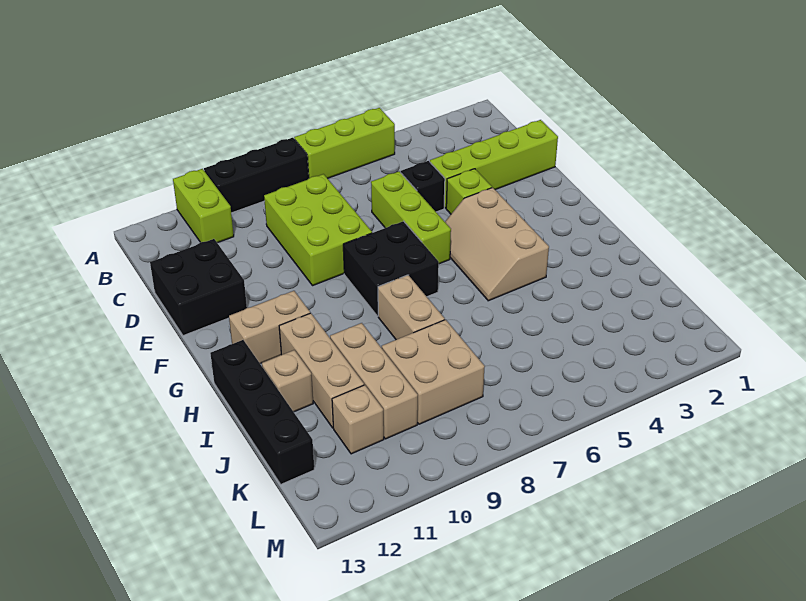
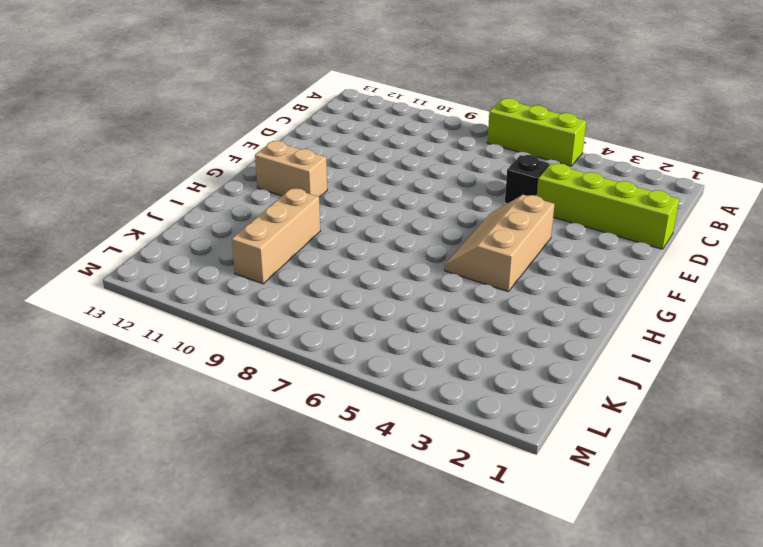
none -> black 1x3 brick [204,138,309,213]
none -> lime 1x2 brick [173,169,234,243]
none -> lime 2x3 brick [264,174,372,286]

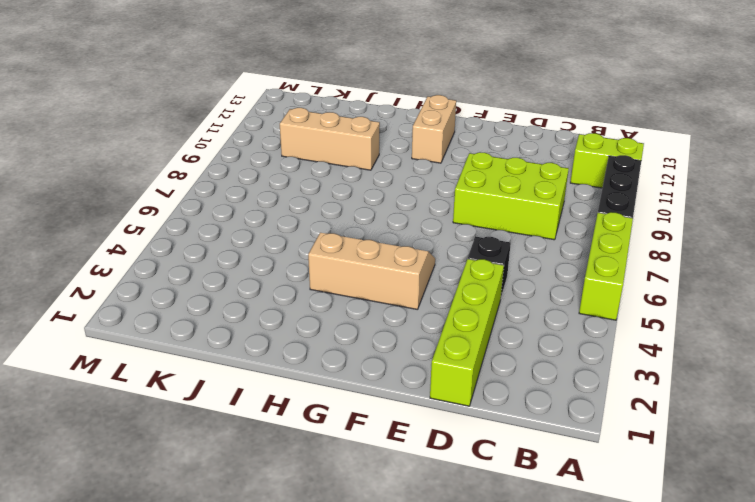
none -> lime 1x3 brick [371,171,451,264]
none -> black 2x2 brick [150,239,247,336]
none -> lime 1x1 brick [446,169,492,214]

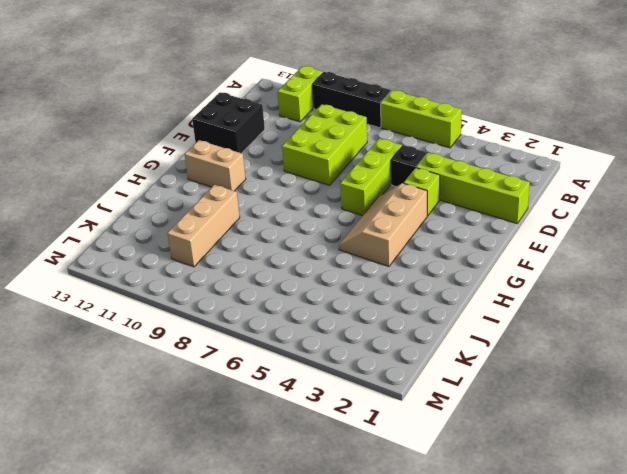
none -> black 2x2 brick [343,221,439,316]
none -> tan 1x2 brick [378,275,445,340]
none -> tan 1x3 brick [279,313,364,428]

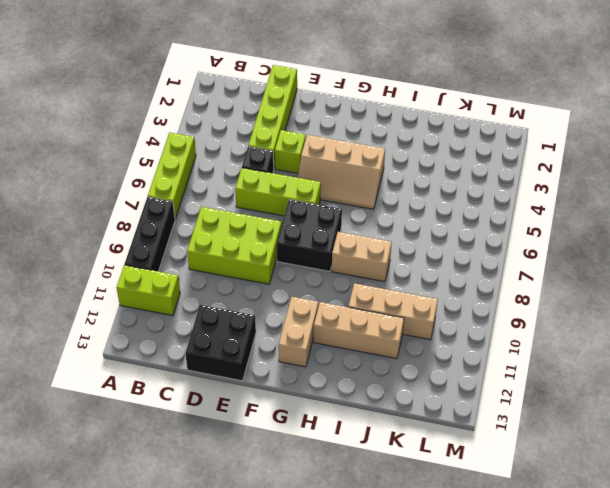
none -> black 1x4 brick [210,340,314,484]
none -> tan 1x1 brick [262,350,313,412]
none -> tan 2x2 brick [382,320,485,424]

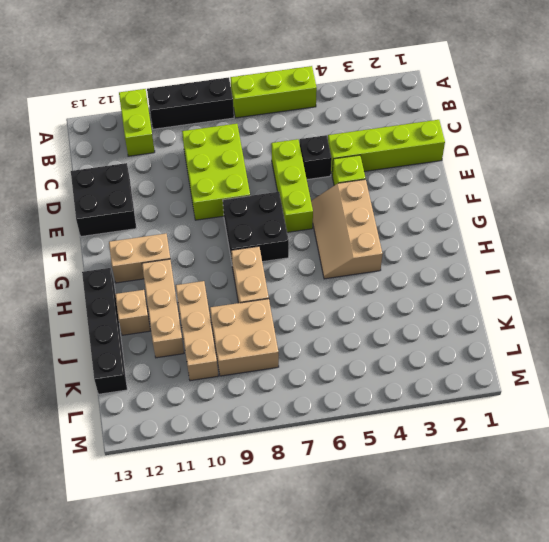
none -> tan 1x1 brick [332,385,384,454]

